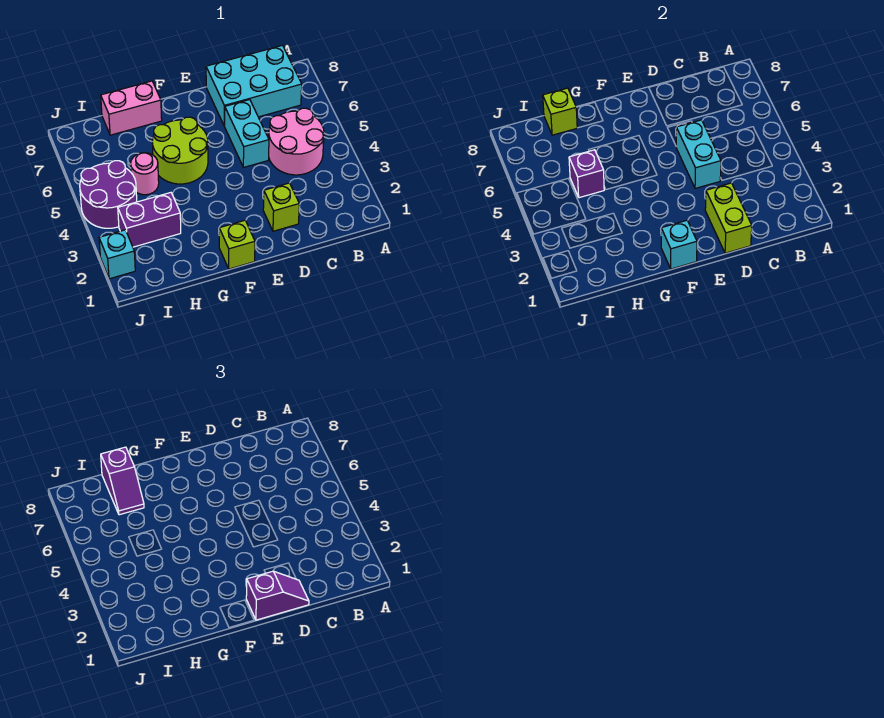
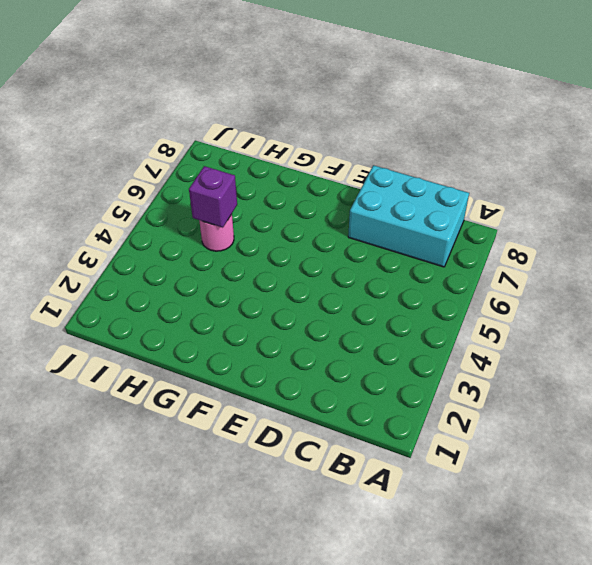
none -> pink 2x2 round brick [269,108,324,175]
none -> lime 1x1 brick [263,183,299,231]
none -> cyan 1x2 brick [225,100,269,167]

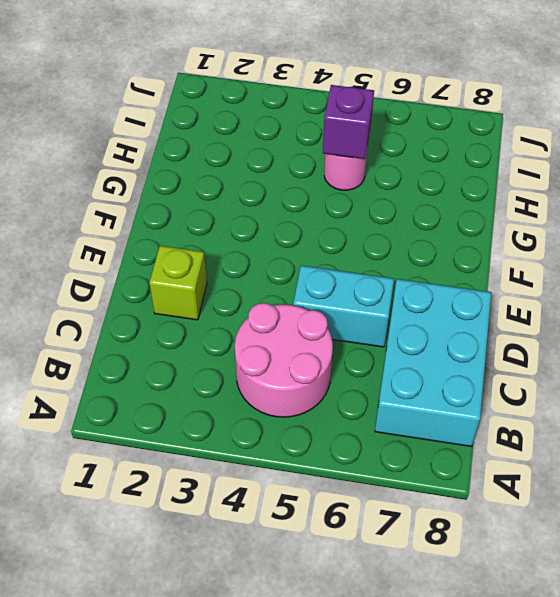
none -> lime 1x1 brick [219,220,255,269]
none -> lime 2x2 round brick [152,117,208,184]
none -> pink 1x2 brick [101,81,162,135]

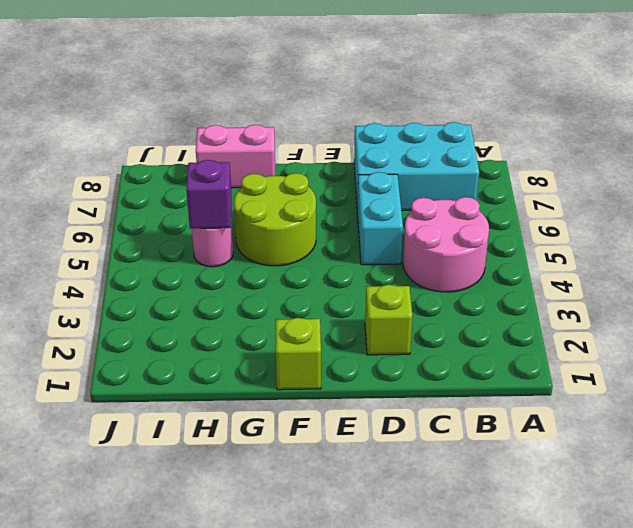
none -> purple 1x2 brick [118,193,181,247]
none -> purple 2x2 round brick [80,161,137,228]
none -> cyan 1x1 brick [99,230,135,279]

